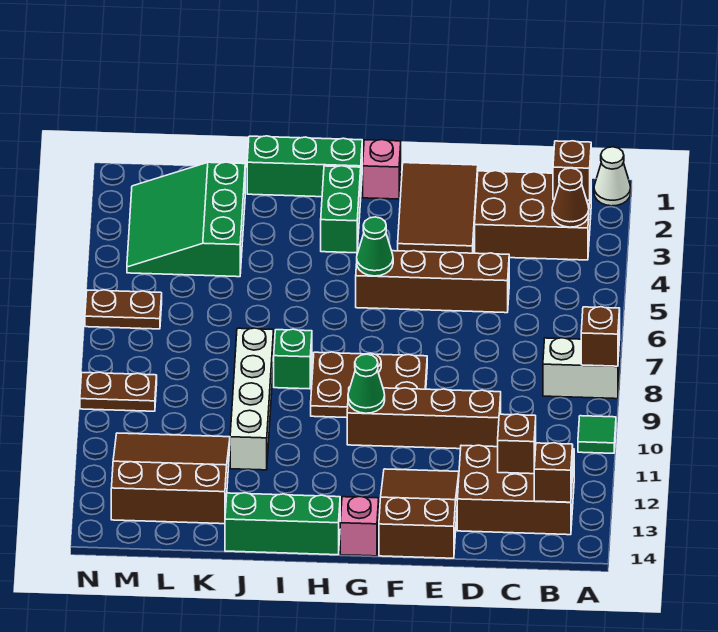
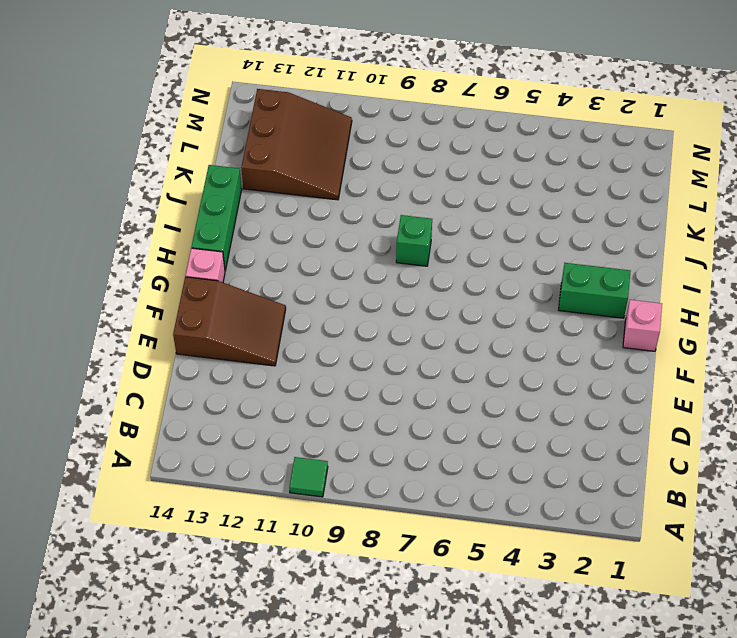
none -> white 1x1 cone [594,147,631,206]
none -> white 1x2 brick [543,338,620,399]
none -> brown 2x3 brick [475,171,591,260]

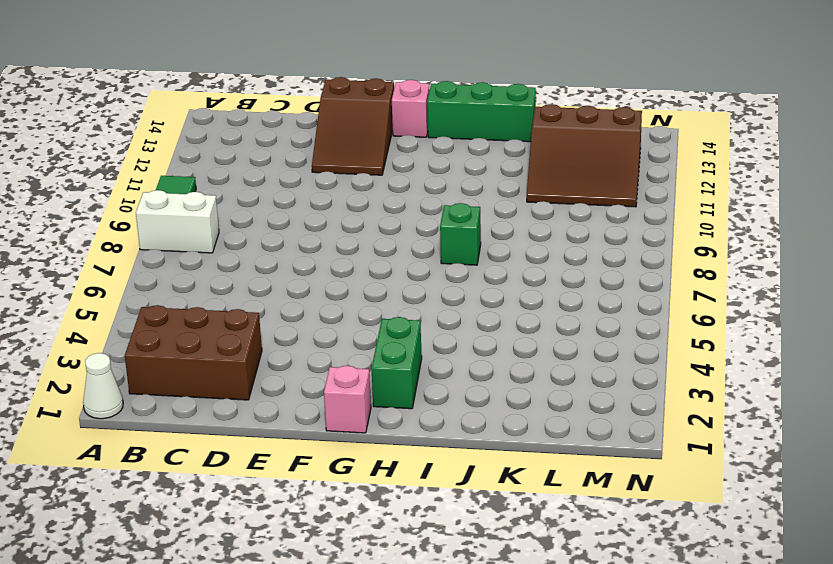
none -> brown 2x3 brick [457,445,574,535]
none -> brown 1x4 brick [356,250,509,313]
none -> brown 1x4 brick [347,387,501,449]

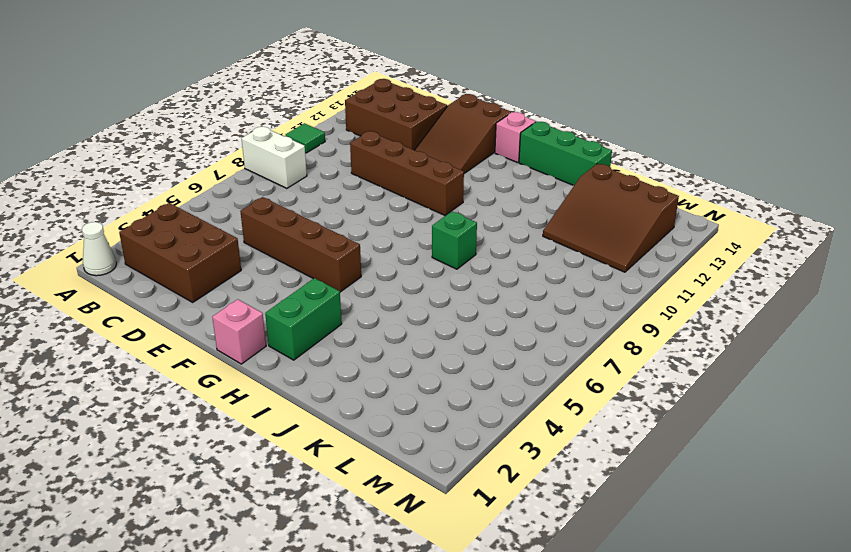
none -> brown 2x3 tile [398,163,478,253]
none -> brown 2x3 plate [311,352,427,418]
none -> green 1x3 brick [247,136,362,197]

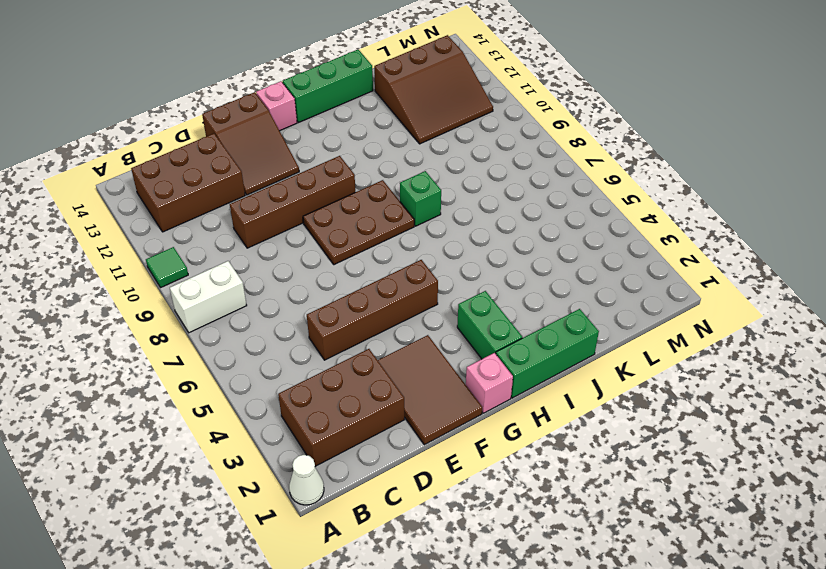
none -> white 1x4 brick [230,328,274,470]
none -> green 3x3 slope [127,162,245,277]
none -> brown 1x2 plate [85,290,162,329]

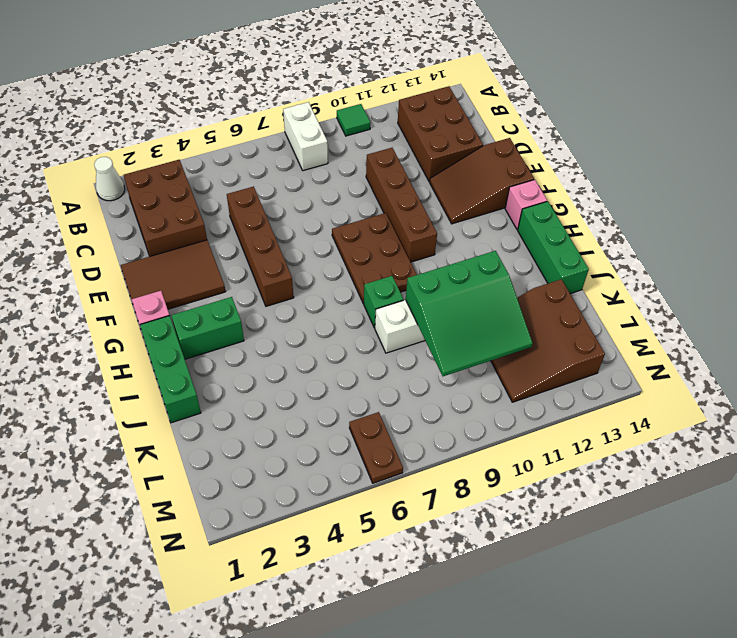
green 3x3 slope [406,251,533,376] -> green 3x3 slope moved to [127,162,245,277]
none -> brown 1x2 plate [80,372,157,411]
none -> brown 1x1 brick [581,307,620,366]
none -> brown 1x1 brick [553,141,591,200]

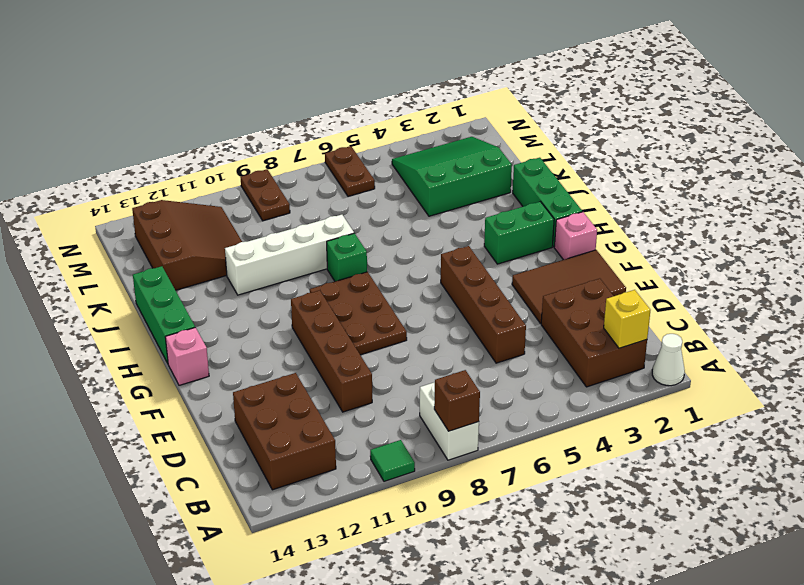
yellow 1x1 brick [604,290,650,348] -> brown 1x1 brick [553,141,591,200]
none -> brown 2x3 slope [379,469,459,558]
none -> brown 1x1 cone [552,168,589,227]
none -> brown 1x1 brick [534,443,573,502]

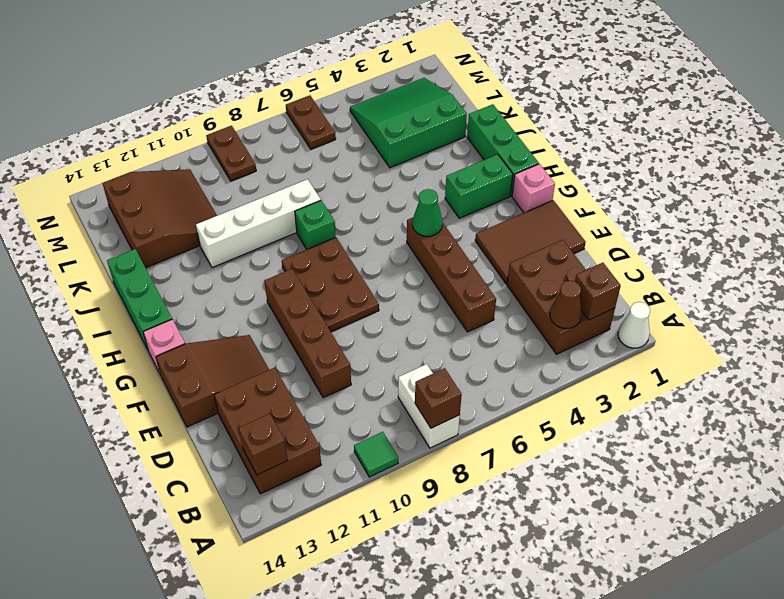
none -> brown 1x1 brick [498,414,536,474]
none -> green 1x1 cone [348,354,385,413]

